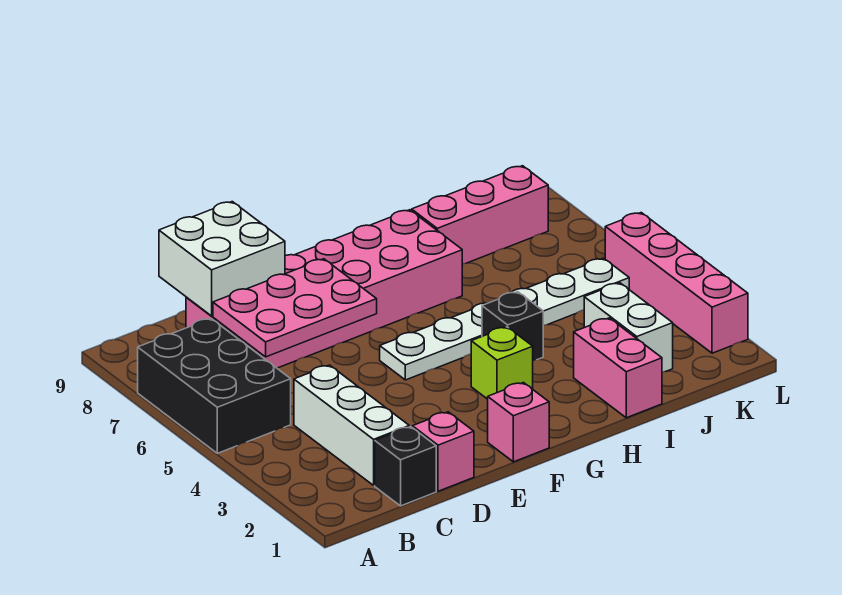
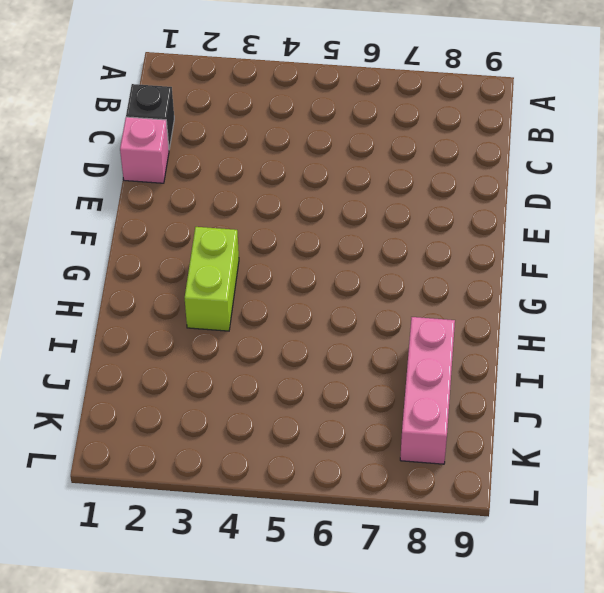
lime 1x2 brick [185,227,239,331] -> lime 1x1 brick [471,327,533,399]
none -> black 2x3 brick [138,319,291,453]
none -> white 1x3 brick [294,365,409,485]
none -> pink 2x6 brick [186,210,462,368]

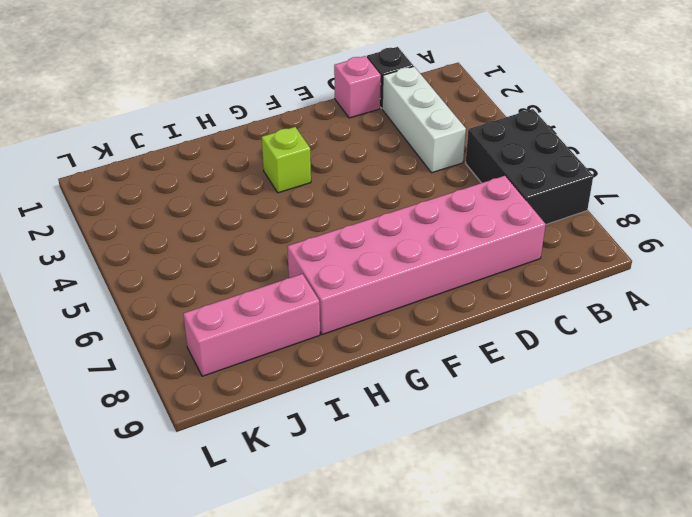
none -> pink 1x1 brick [488,383,549,462]
none -> white 1x6 plate [380,258,629,380]
none -> black 1x1 brick [482,292,543,360]

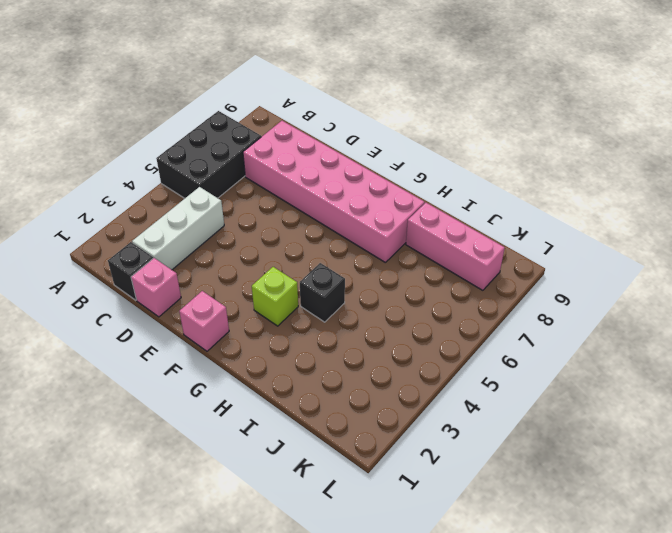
none -> white 1x6 plate [380,258,629,380]
none -> pink 1x2 brick [574,318,662,418]
none -> white 1x2 brick [584,283,673,372]

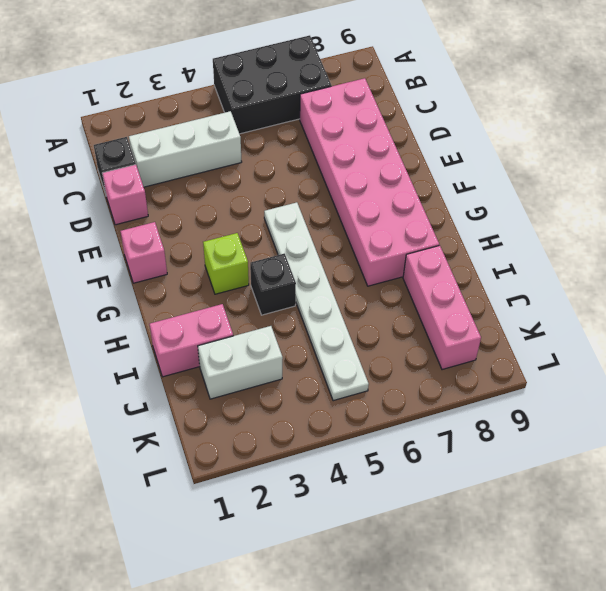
none -> pink 1x4 brick [605,213,748,353]
none -> pink 2x3 plate [213,259,377,357]
none -> white 2x2 brick [159,202,285,316]

